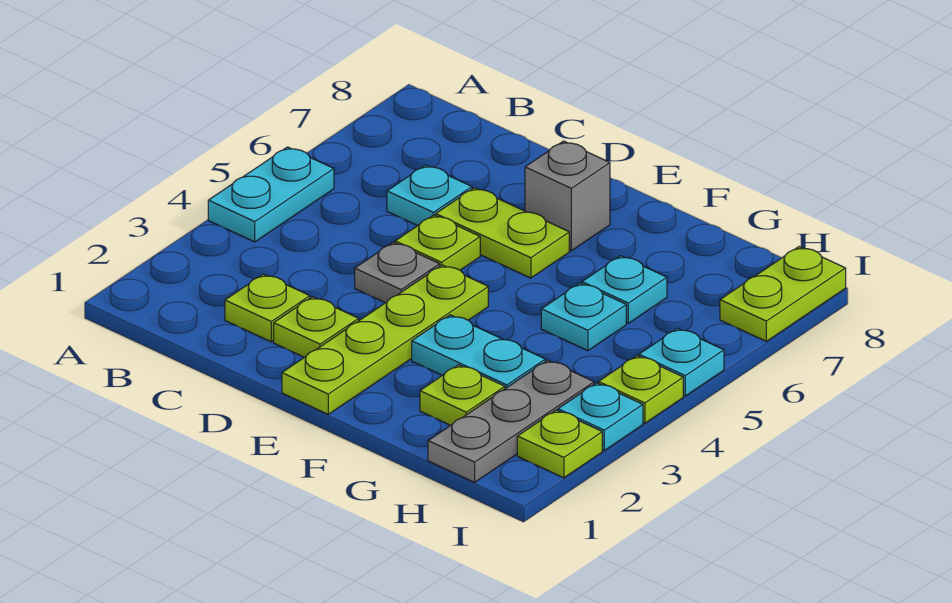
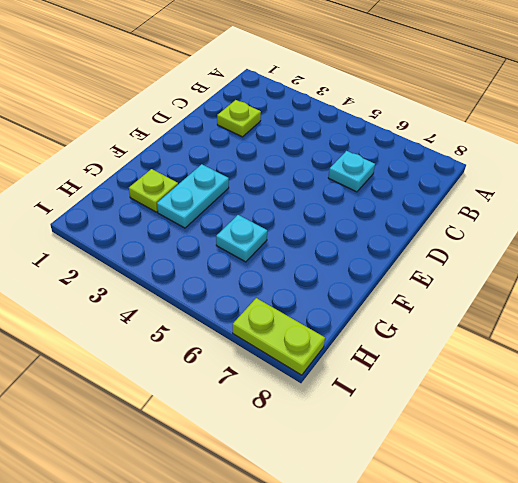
none -> cyan 1x2 plate [208,147,334,242]
none -> lime 1x1 plate [274,297,359,357]
none -> grey 1x1 plate [355,242,440,303]

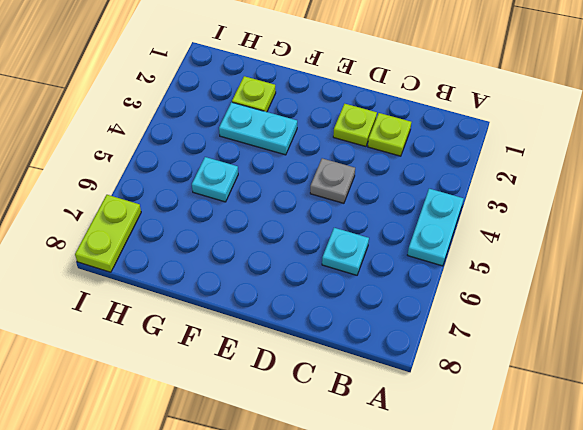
none -> lime 1x1 plate [395,215,480,270]
none -> lime 1x2 plate [436,188,569,278]
none -> lime 1x4 plate [282,265,488,414]

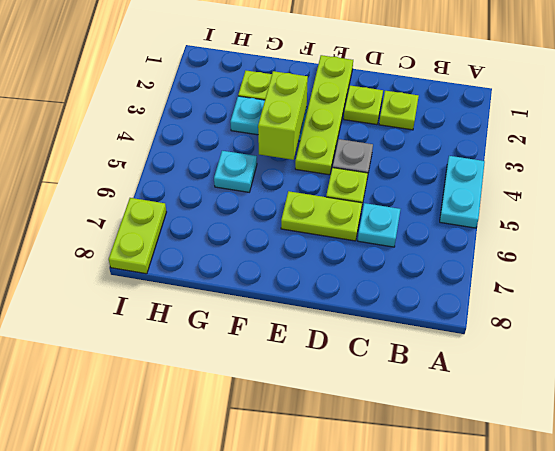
lime 1x2 brick [258,71,308,160] -> none
none -> grey 1x1 brick [525,141,610,251]
none -> cyan 1x1 plate [582,256,667,323]
none -> grey 1x3 plate [428,360,594,482]

